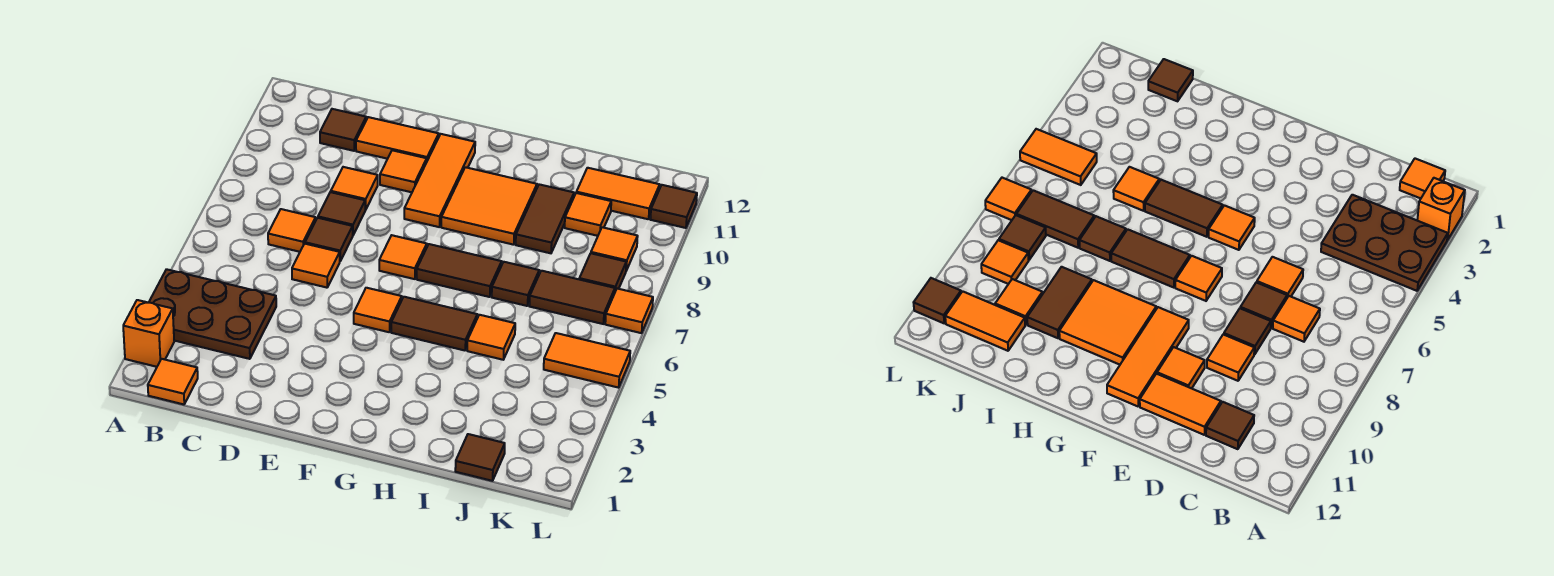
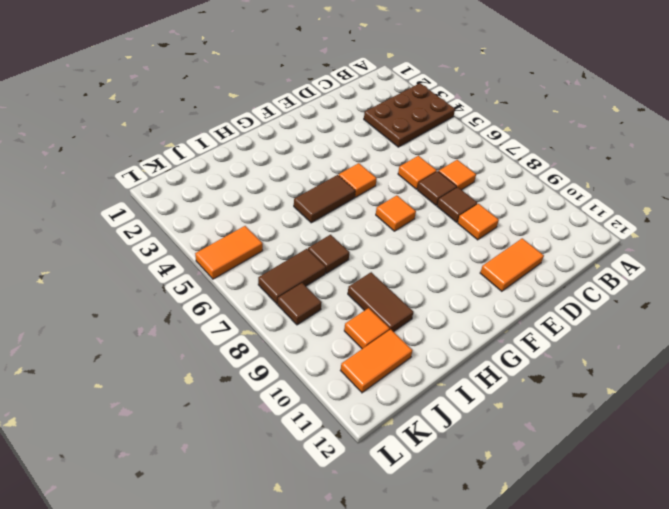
none -> orange 1x1 brick [123,300,174,367]
none -> orange 1x1 tile [148,359,198,404]
none -> brown 1x1 tile [320,109,366,151]

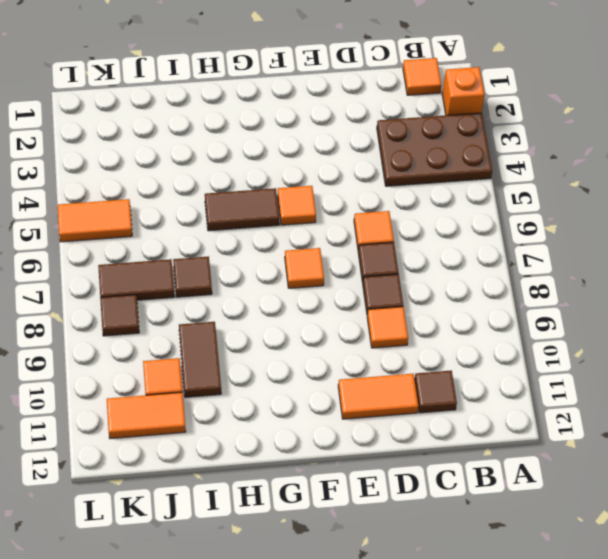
none -> orange 1x1 tile [268,209,316,252]
none -> orange 1x1 tile [380,150,427,192]
none -> orange 1x3 tile [404,134,475,227]

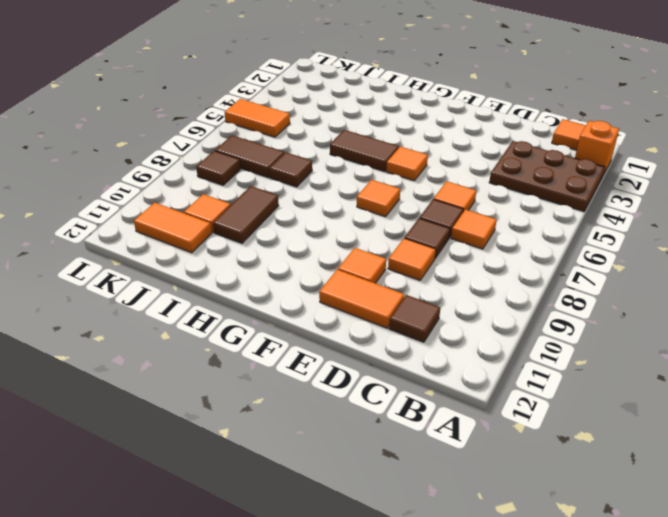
none -> orange 1x3 tile [404,134,475,227]
none -> brown 1x2 tile [417,244,502,297]
none -> orange 2x2 tile [441,167,537,245]

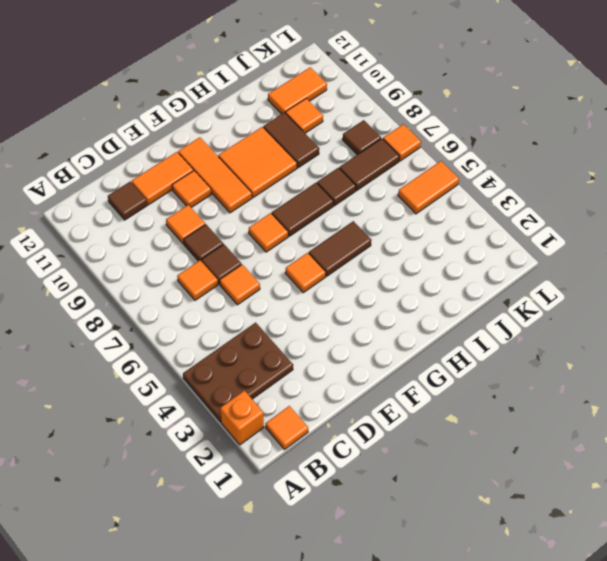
none -> orange 1x1 tile [467,315,515,360]
none -> brown 1x1 tile [455,434,505,481]
none -> orange 1x1 tile [591,227,638,271]

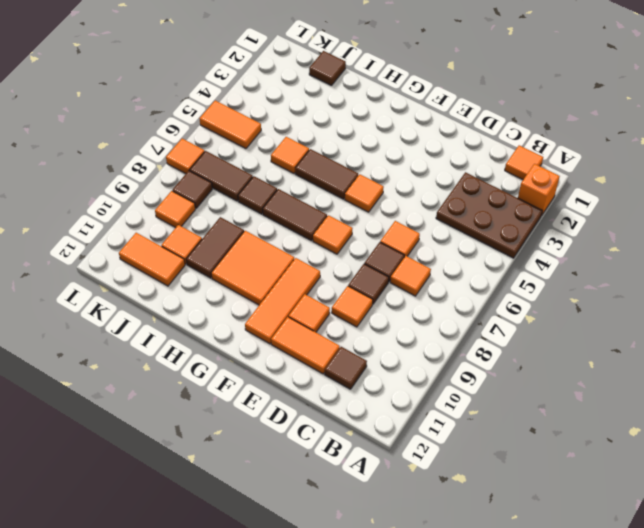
none -> brown 1x1 tile [650,185,697,228]

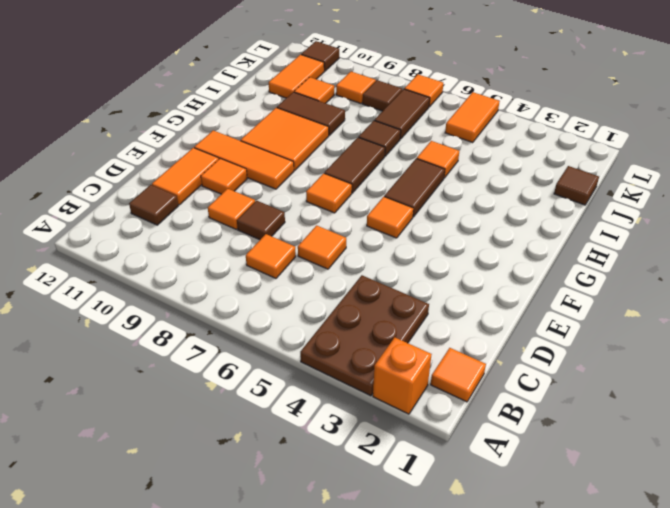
none -> brown 1x1 tile [305,218,353,261]

